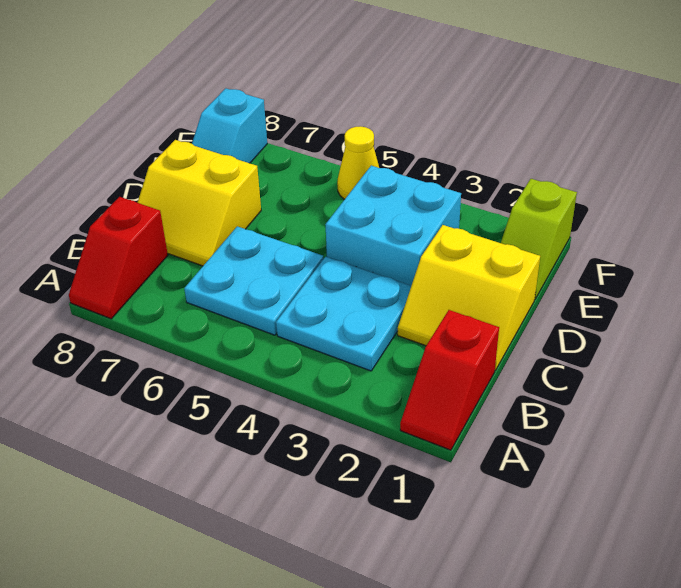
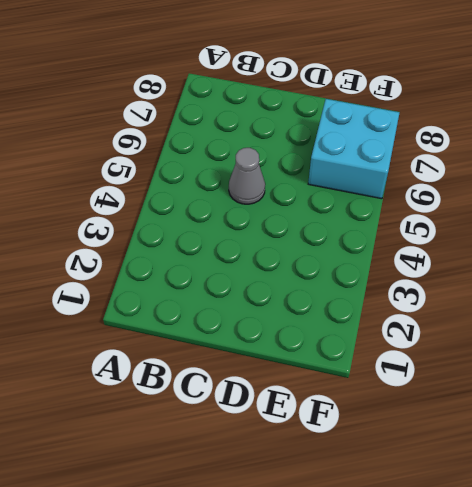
grey 1x1 cone [229,148,265,204] -> cyan 2x2 plate [184,226,324,335]
cyan 2x2 brick [308,99,400,199] -> cyan 2x2 brick moved to [325,166,461,286]
none -> red 1x2 slope [400,310,499,450]
none -> red 1x2 slope [69,197,168,319]

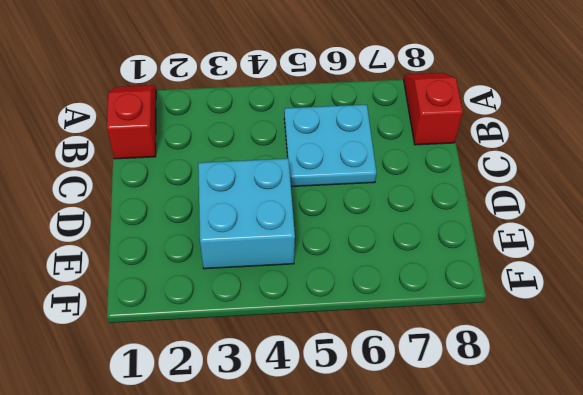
none -> cyan 2x2 plate [276,257,411,371]
none -> yellow 2x2 slope [398,225,540,370]

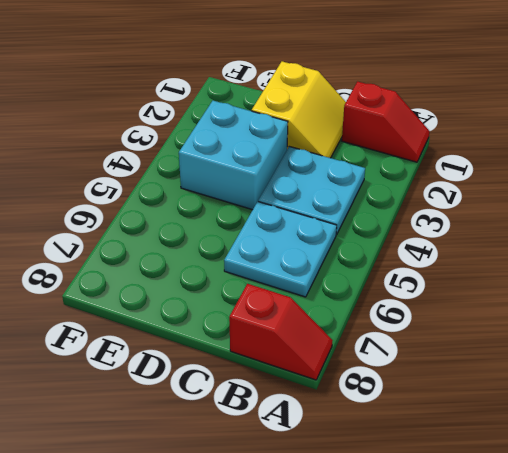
none -> yellow 2x2 slope [137,140,261,266]
none -> lime 1x2 slope [501,179,577,299]

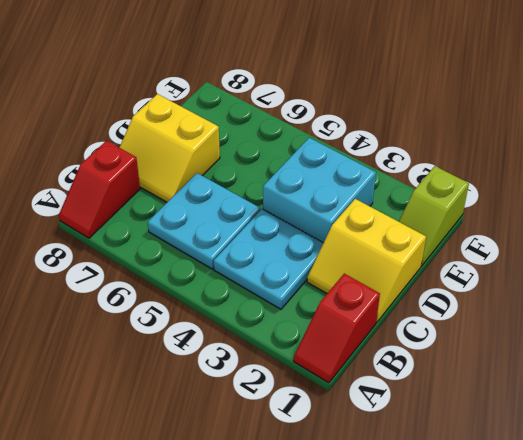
none -> cyan 1x2 slope [192,88,267,163]
none -> yellow 1x1 cone [337,126,379,199]

